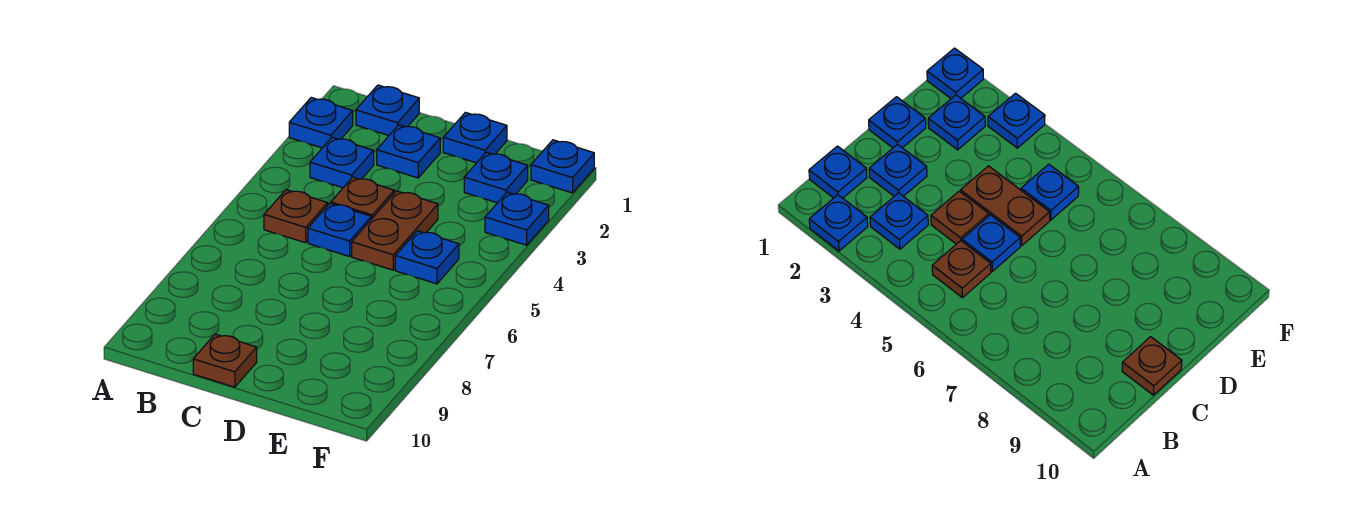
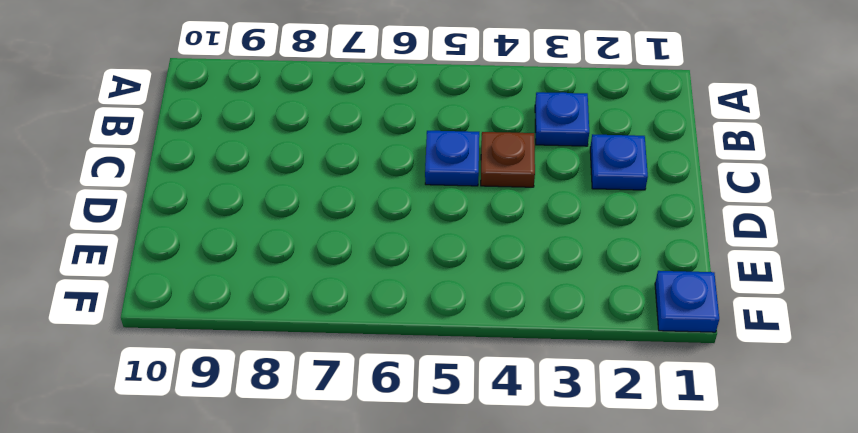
none -> blue 1x1 plate [289,98,353,148]
none -> blue 1x1 plate [356,85,419,135]
none -> brown 1x1 plate [264,190,328,243]

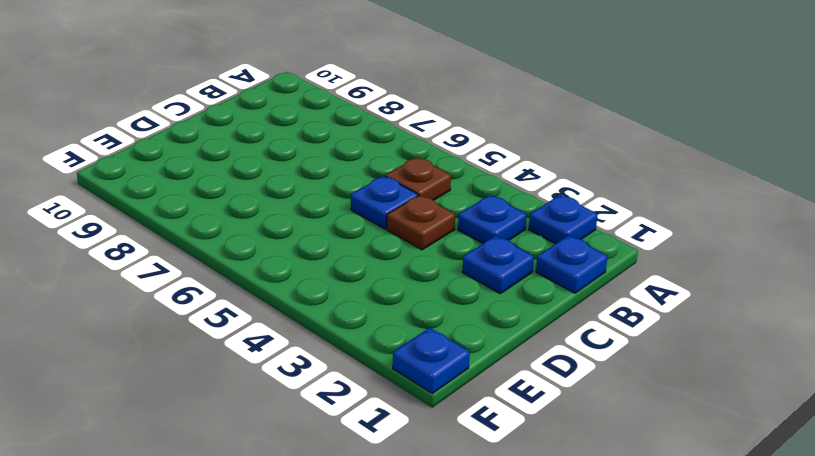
none -> brown 1x1 plate [193,334,257,387]
none -> blue 1x1 plate [443,112,507,163]
none -> brown 1x2 plate [352,191,438,270]

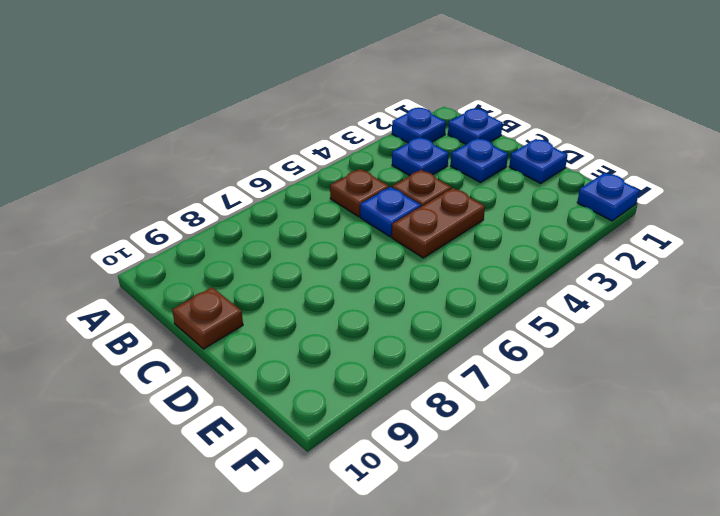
none -> blue 1x1 plate [464,152,528,203]
none -> blue 1x1 plate [395,231,459,284]
none -> blue 1x1 plate [485,192,549,245]

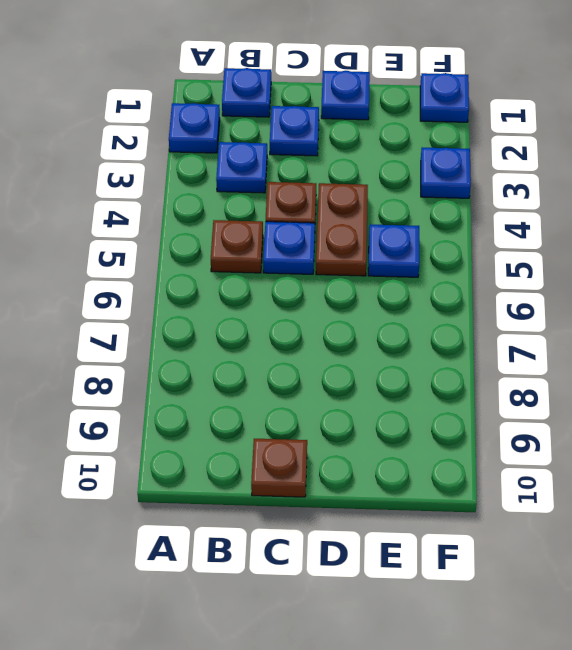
none -> blue 1x1 plate [464,152,528,203]

